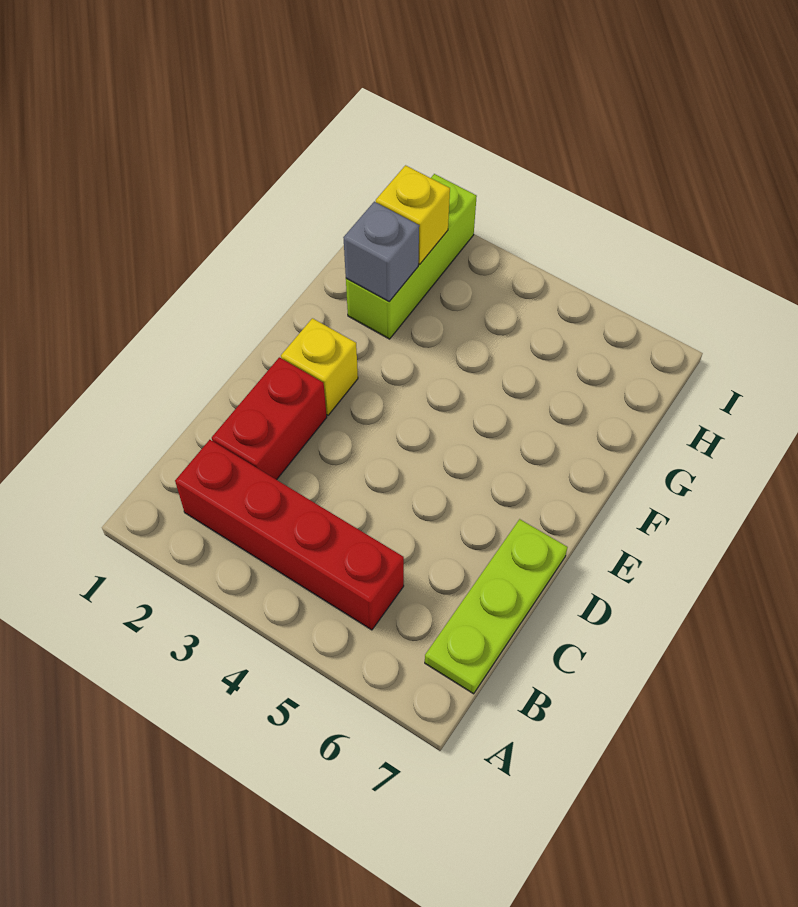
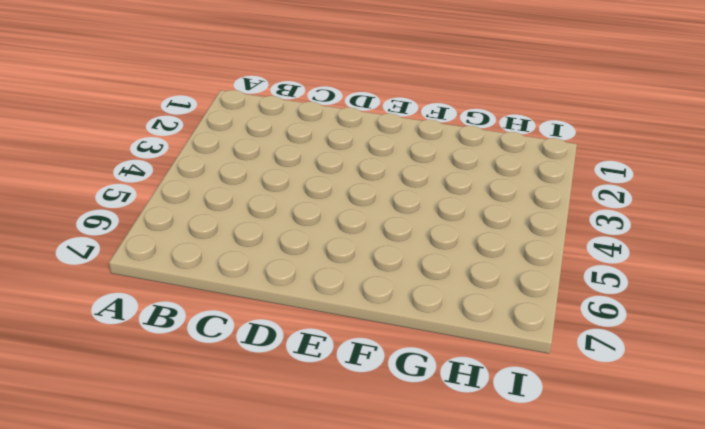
none -> red 1x4 brick [175,440,404,630]
none -> lime 1x3 plate [425,519,568,694]

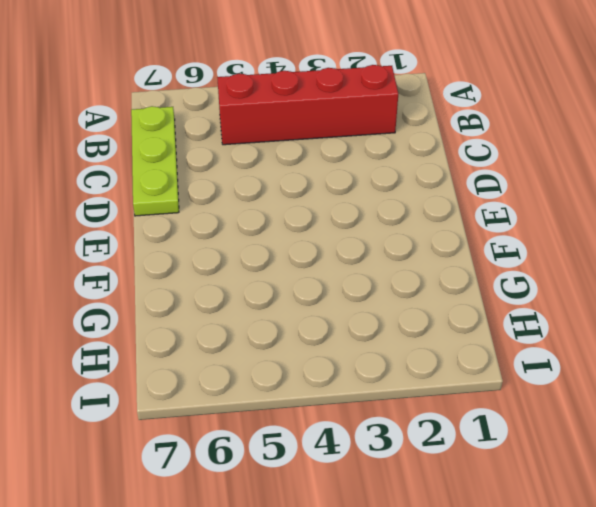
none -> red 1x2 brick [212,357,327,480]
none -> yellow 1x1 brick [281,318,358,415]

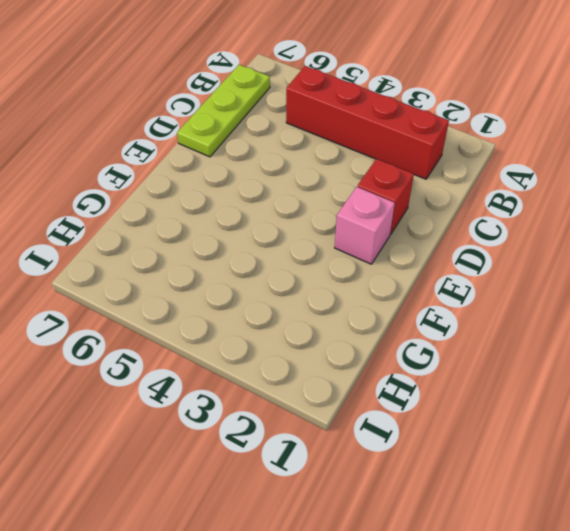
red 1x1 brick [358,159,414,234] -> red 1x2 brick [212,357,327,480]
pink 1x1 brick [335,187,395,264] -> yellow 1x1 brick [281,318,358,415]
none -> lime 1x3 brick [346,174,477,339]
none -> grey 1x1 brick [343,202,419,302]

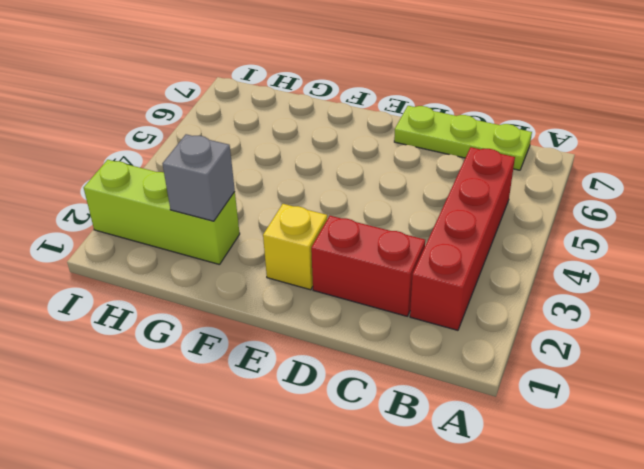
none -> yellow 1x1 brick [376,165,450,264]

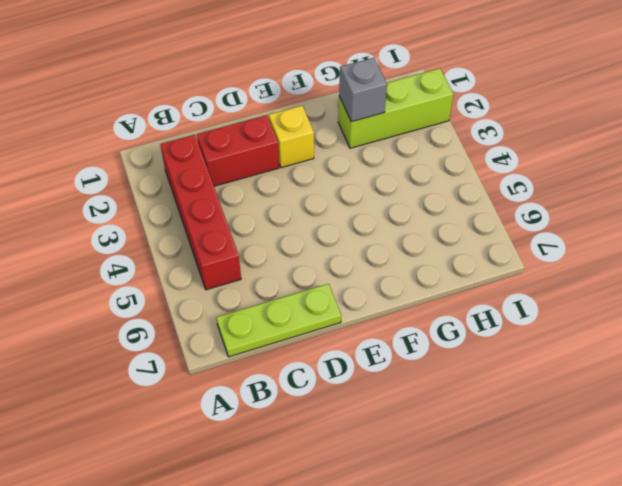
none -> yellow 1x1 brick [376,165,450,264]

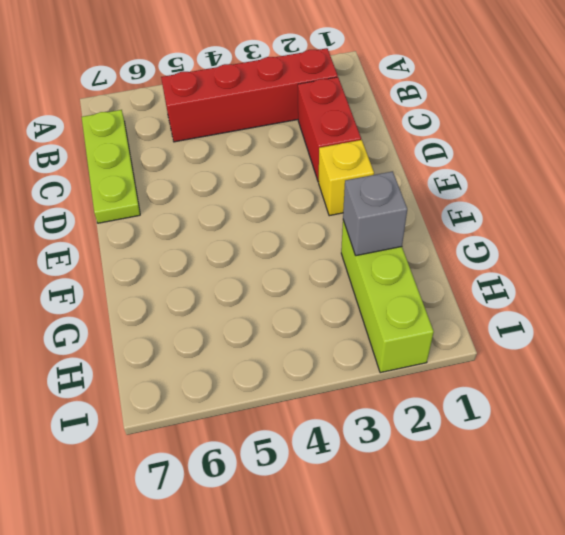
none -> yellow 1x1 brick [376,165,450,264]

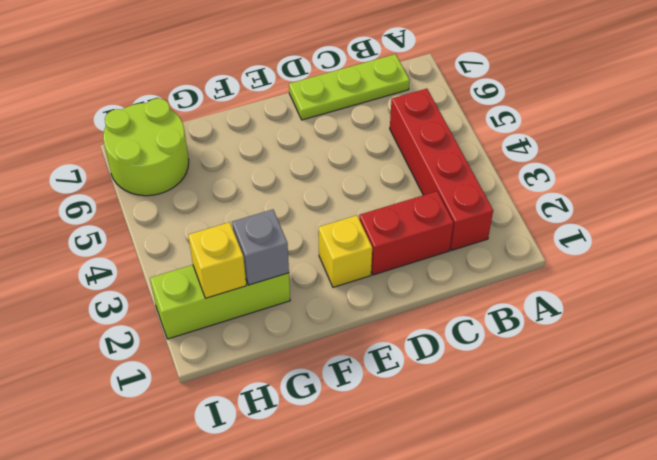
lime 2x2 round brick [103,98,189,196] -> none

